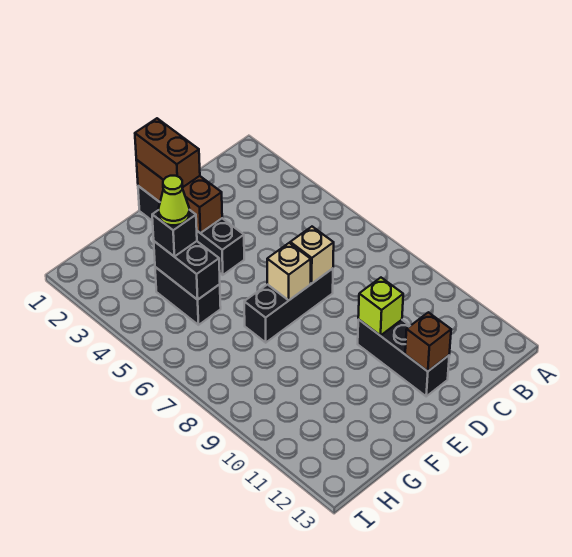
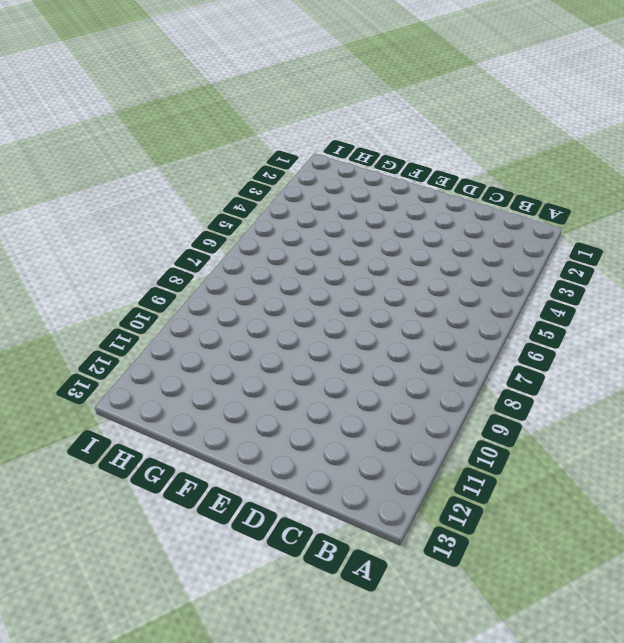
none -> black 1x3 brick [244,269,333,343]
none -> black 1x3 brick [358,320,449,396]
none -> black 1x4 brick [138,186,244,275]

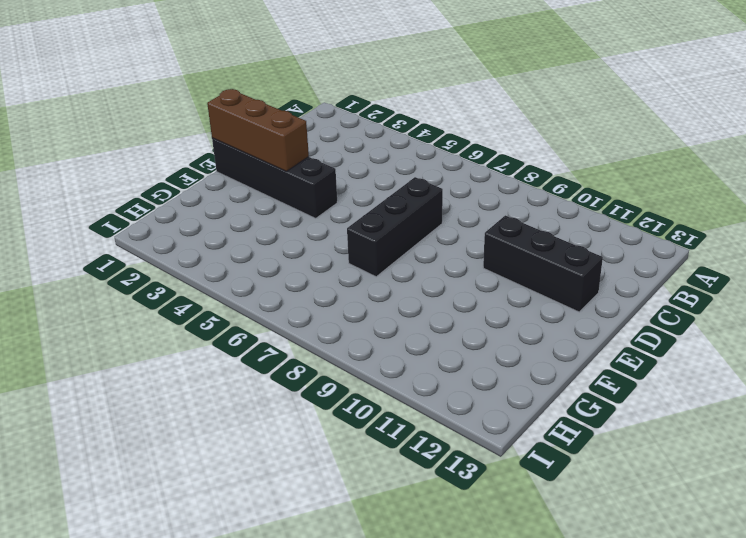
none -> black 1x2 brick [155,267,221,325]
none -> tan 1x1 brick [290,227,334,283]
none -> lime 1x1 brick [358,278,403,336]

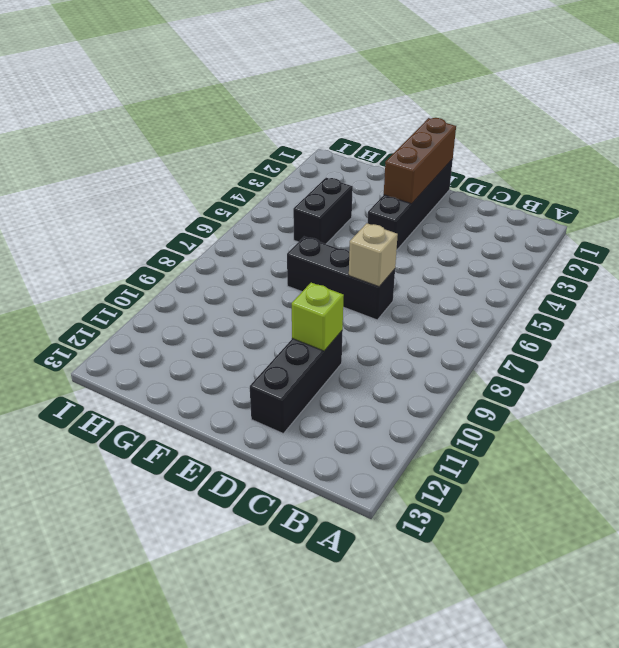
none -> brown 1x1 brick [405,312,451,371]
none -> tan 1x1 brick [267,243,311,300]
none -> black 1x2 brick [154,241,220,300]

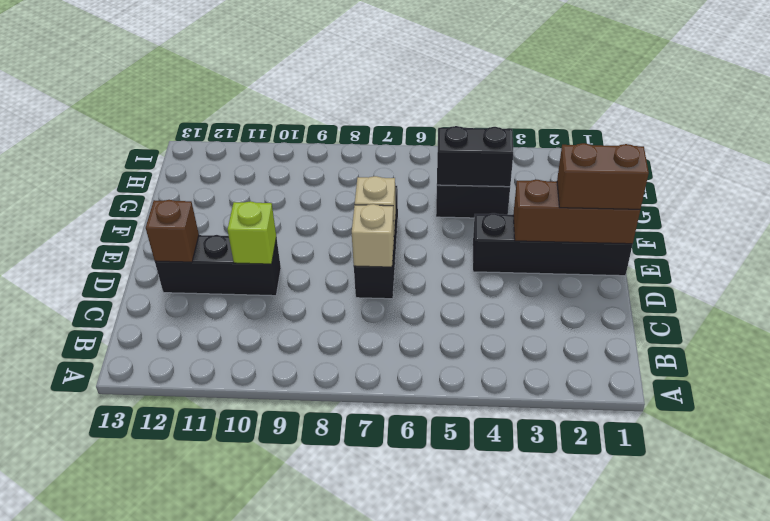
none -> black 1x1 brick [152,210,197,257]
none -> lime 1x1 cone [158,176,189,225]

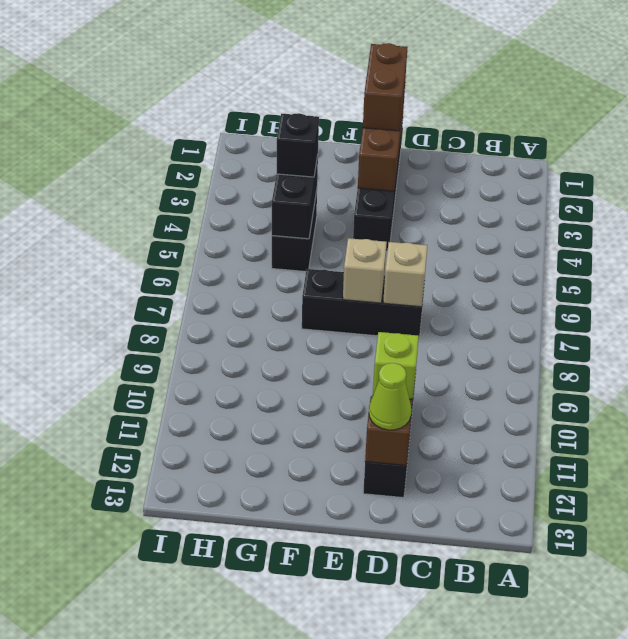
lime 1x1 cone [369,363,411,430] -> lime 1x1 cone moved to [158,176,189,225]

